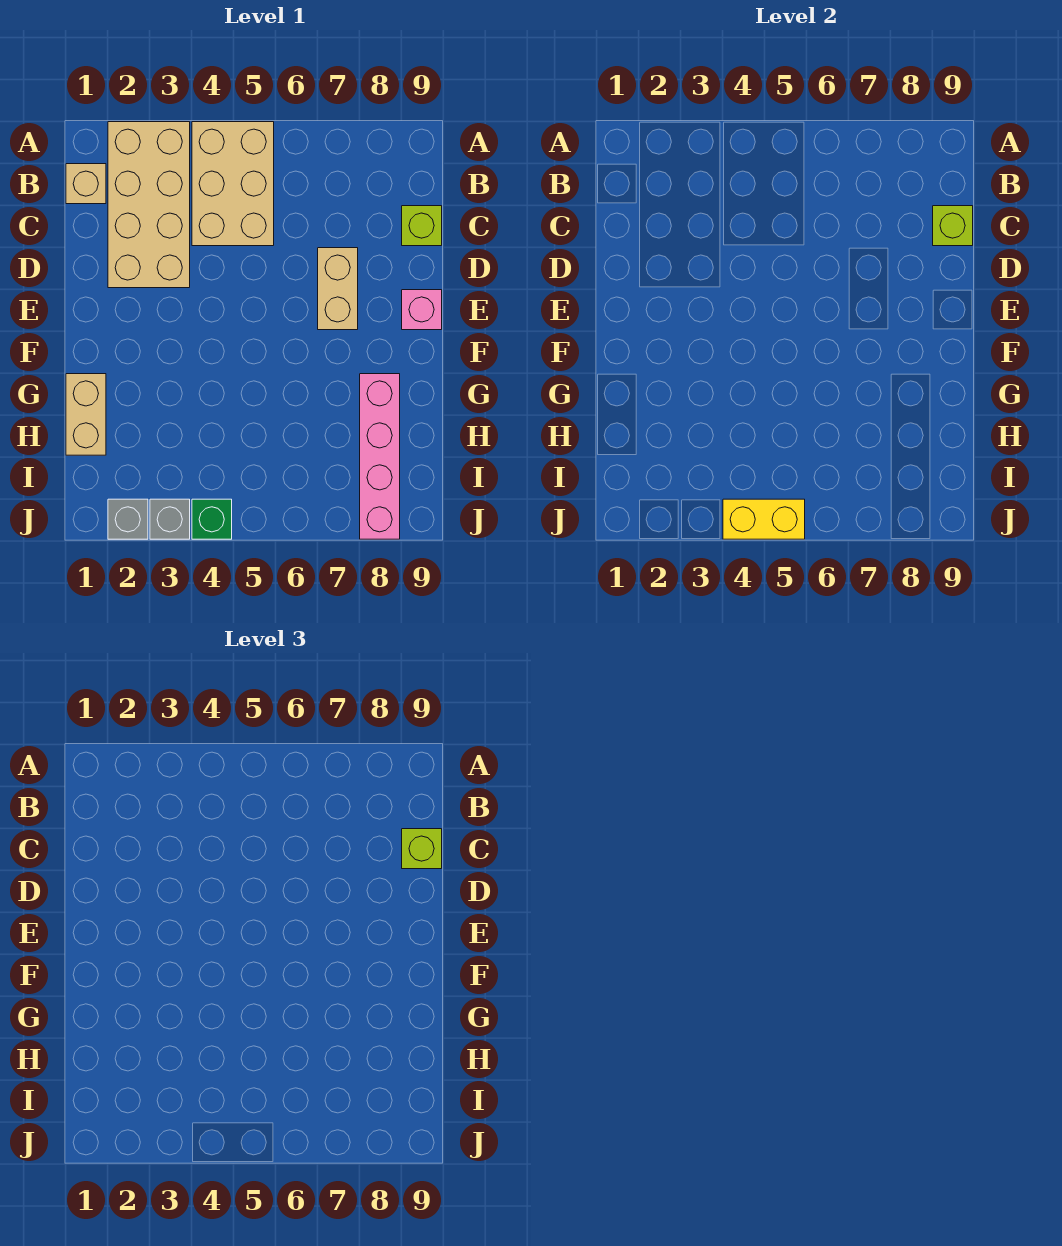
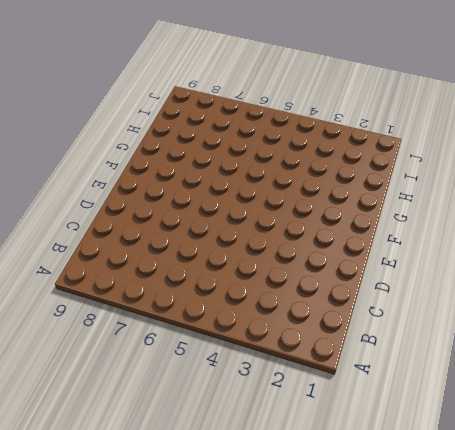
none -> tan 2x4 brick [108,122,190,288]
none -> tan 2x3 brick [192,122,274,246]
none -> tan 1x1 brick [66,164,106,204]

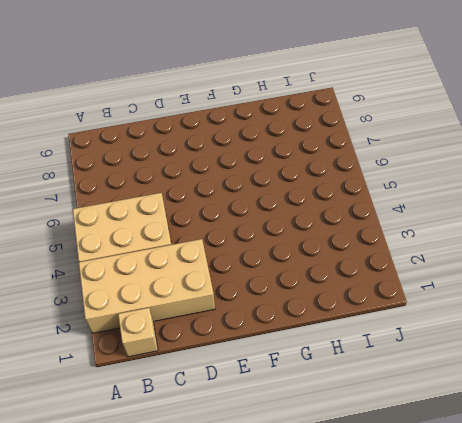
none -> lime 1x1 brick [402,206,442,246]
none -> tan 1x2 brick [318,248,358,330]
none -> pink 1x1 brick [402,290,442,330]

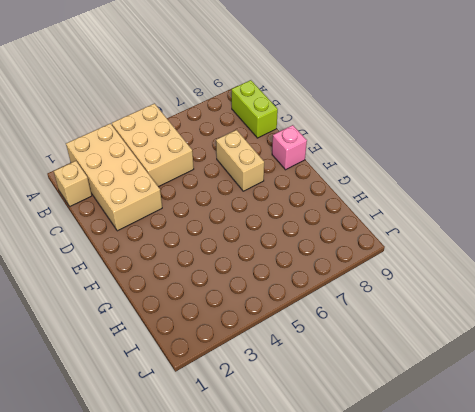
lime 1x2 brick [232,80,278,138] -> lime 1x1 brick [402,206,442,246]
none -> tan 1x2 brick [66,374,106,455]
none -> pink 1x4 brick [360,374,400,539]
none -> grey 1x1 brick [108,499,148,539]

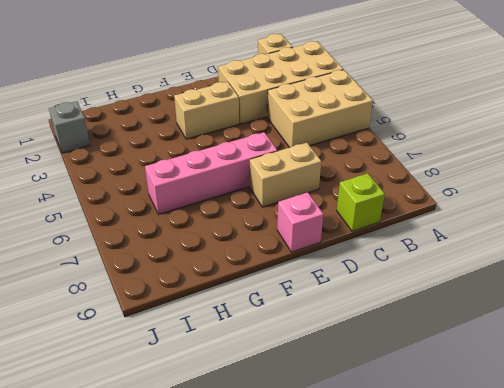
tan 1x2 brick [174,82,239,139] -> tan 1x2 brick moved to [66,374,106,455]
pink 1x4 brick [145,132,277,214] -> pink 1x4 brick moved to [360,374,400,539]
none -> grey 1x1 brick [150,499,190,539]
none -> green 1x1 brick [192,499,232,539]
none -> lime 1x1 brick [933,206,973,246]

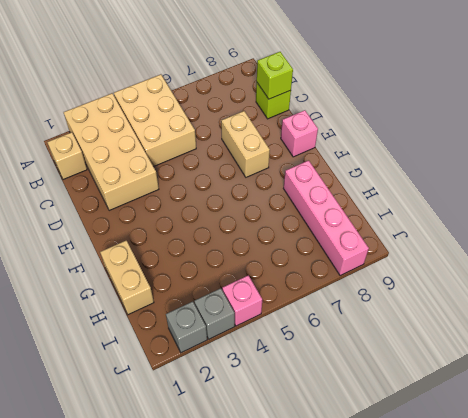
pink 1x1 brick [222,275,262,326] -> green 1x1 brick [192,499,232,539]
none -> yellow 1x2 brick [723,499,805,539]
none -> lime 1x1 brick [402,829,442,869]

